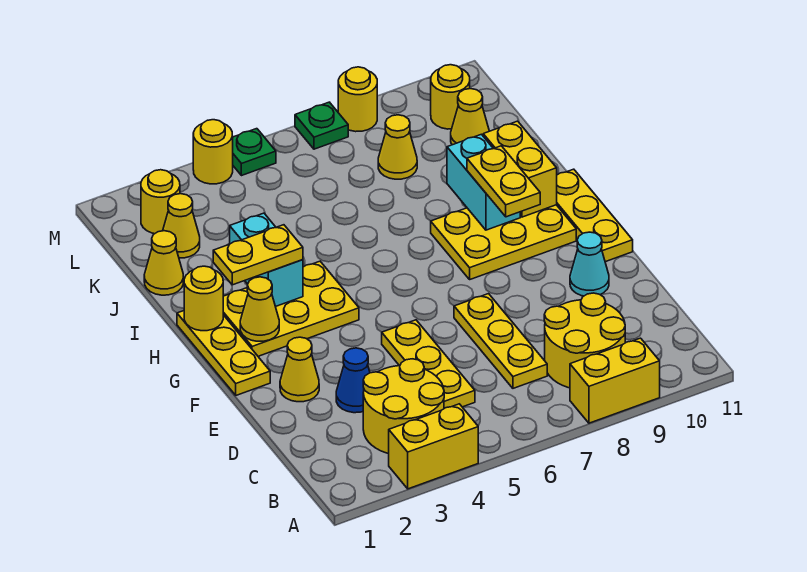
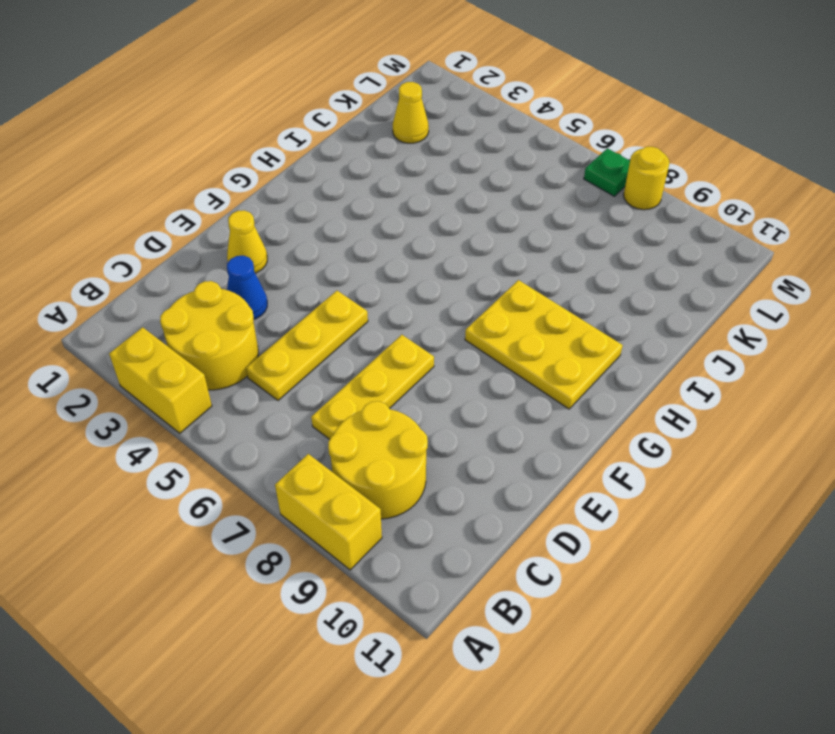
none -> cyan 1x1 cone [570,232,609,296]
none -> yellow 1x3 plate [177,311,270,395]
none -> yellow 1x3 plate [557,169,633,262]
none -> yellow 2x3 plate [223,261,359,356]

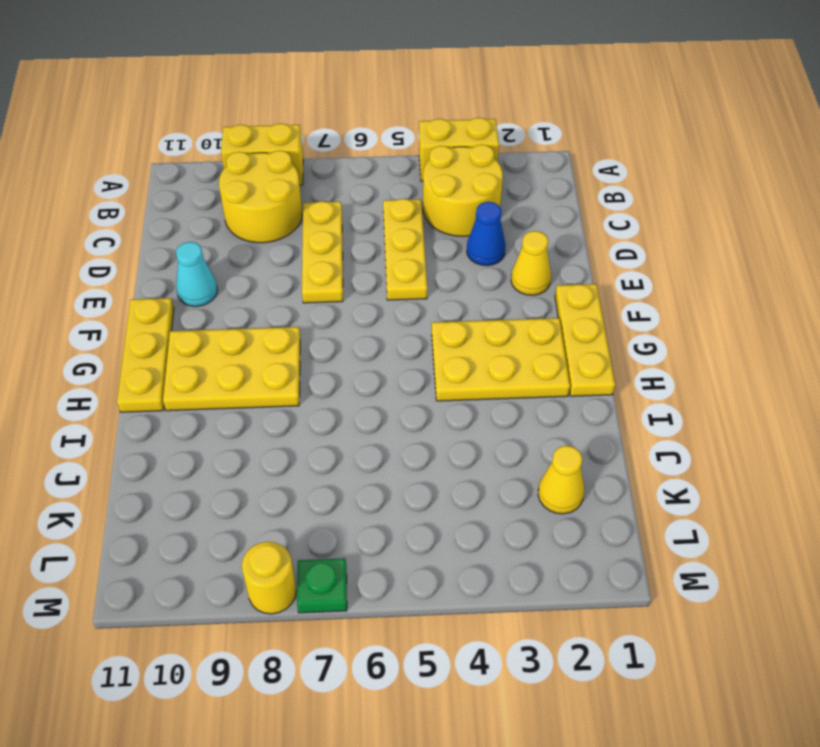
none -> yellow 1x1 cone [144,231,183,295]
none -> yellow 1x1 cone [378,115,417,179]
none -> yellow 1x1 cone [451,89,489,145]
none -> yellow 1x1 round brick [141,170,180,234]

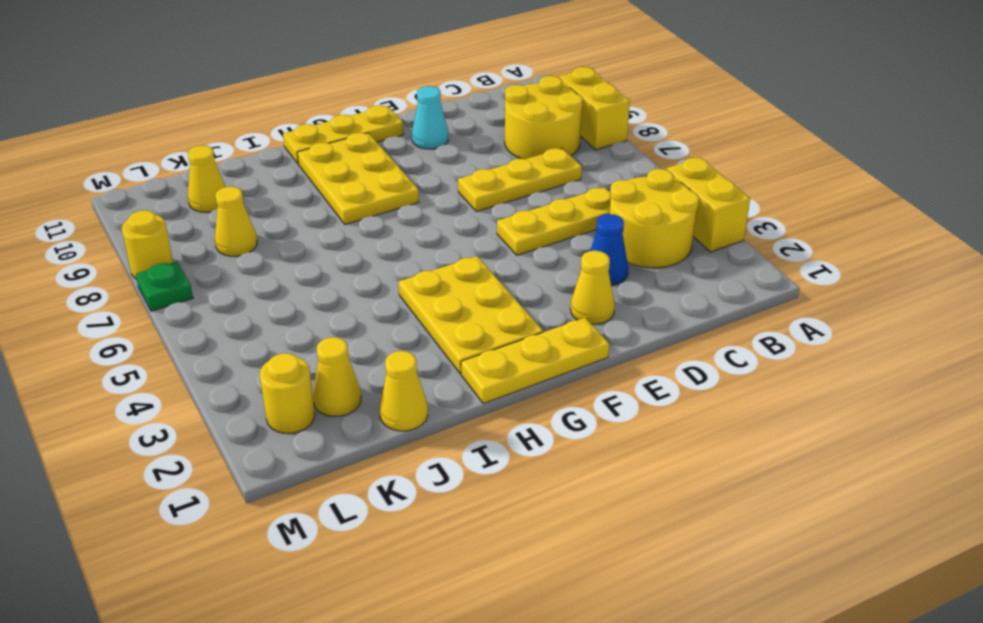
none -> yellow 1x1 round brick [431,65,470,129]
none -> yellow 1x1 round brick [193,120,233,184]
none -> green 1x1 plate [233,129,276,176]
none -> yellow 1x1 cone [240,277,279,341]

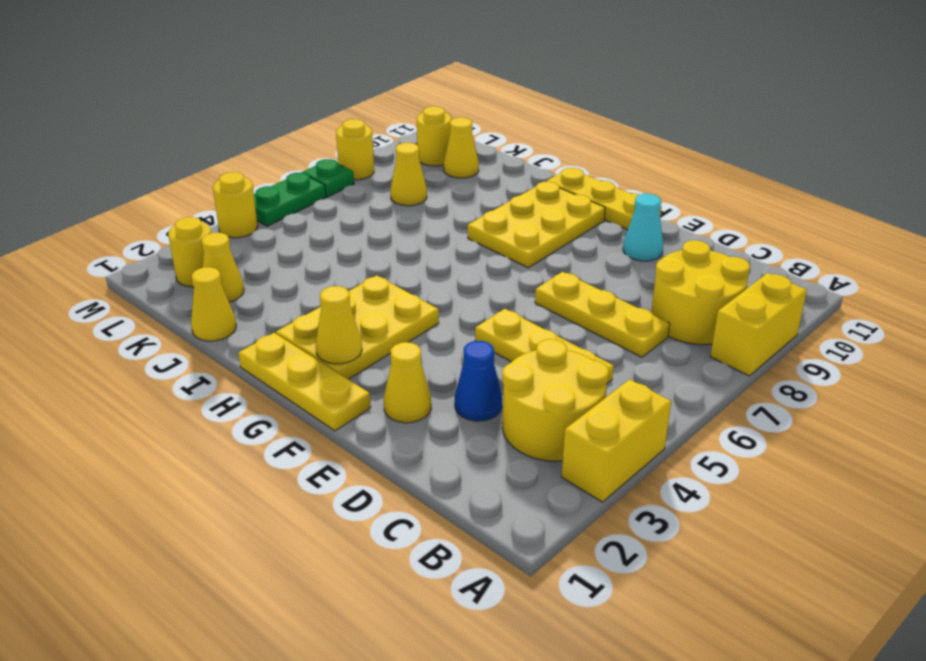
green 1x2 plate [254,172,326,226] -> green 1x1 plate [233,129,276,176]
none -> yellow 1x1 round brick [184,266,223,331]
none -> cyan 1x2 brick [230,213,303,307]
none -> cyan 1x2 brick [447,134,520,230]
none -> yellow 1x2 brick [483,121,557,217]

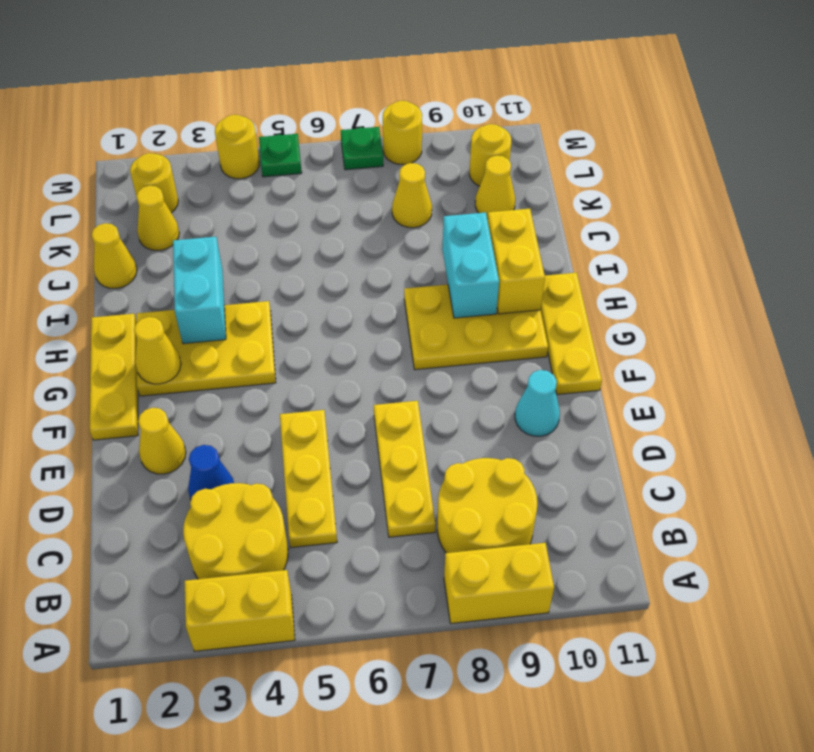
none -> yellow 1x1 round brick [184,266,223,331]
none -> yellow 1x2 plate [467,146,540,217]
none -> yellow 1x2 plate [213,225,303,285]

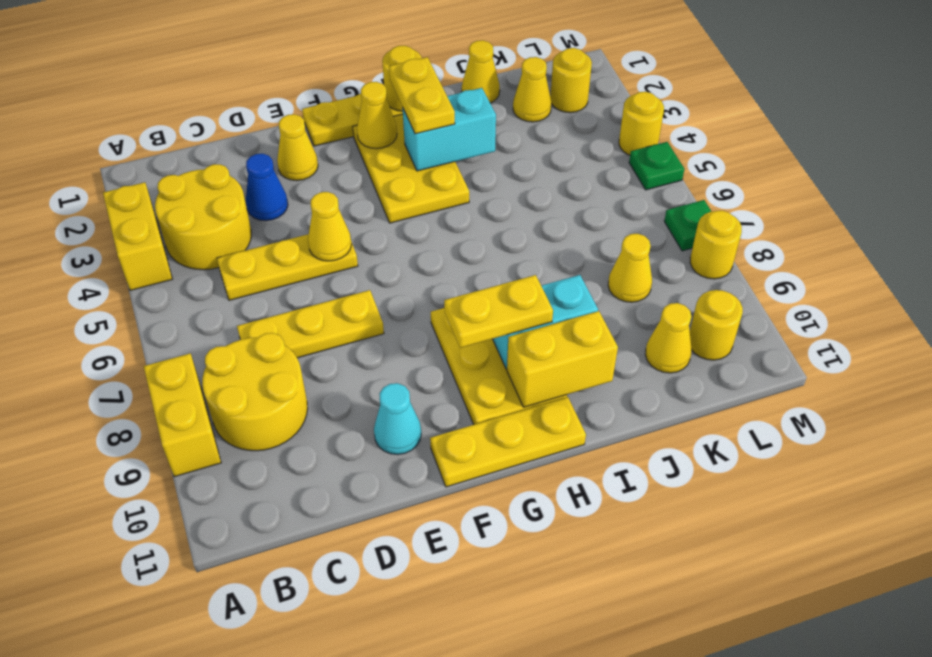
yellow 1x1 cone [308,192,352,261] -> none

